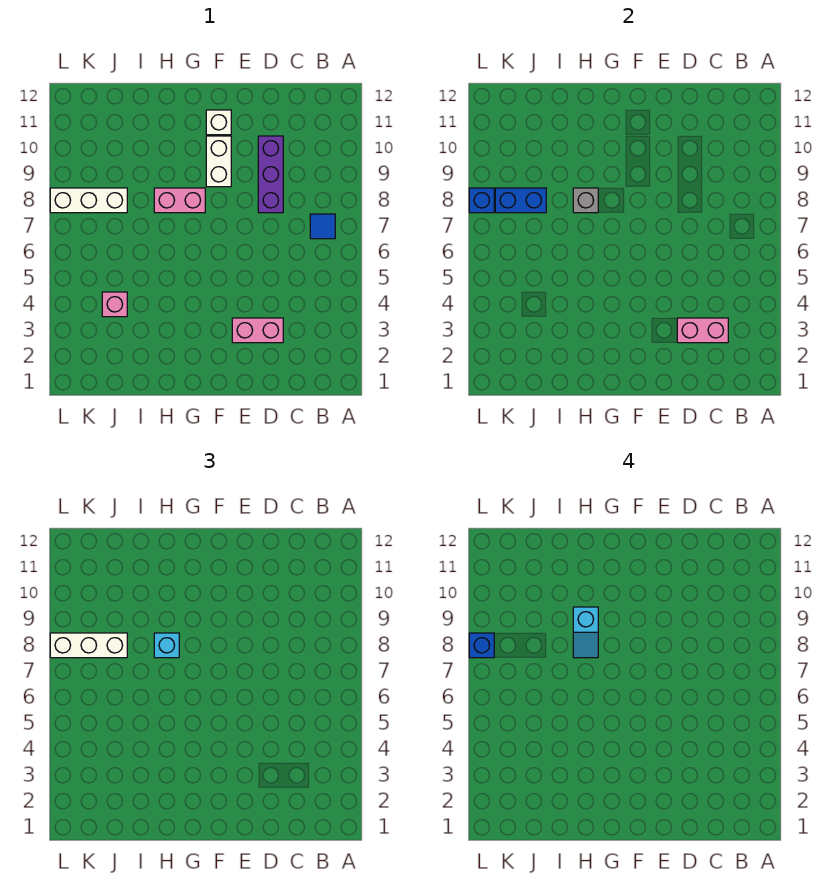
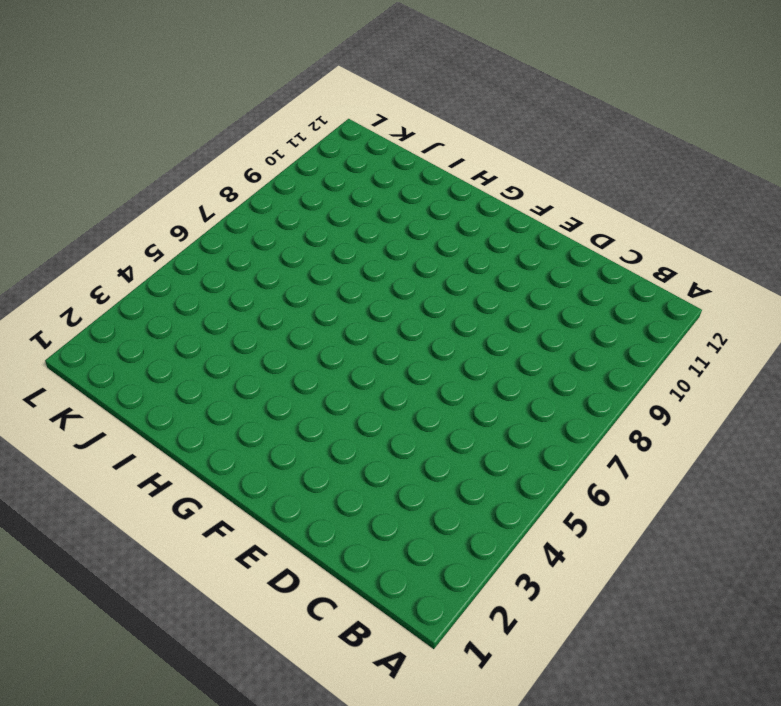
none -> blue 1x1 tile [310,214,335,239]
none -> pink 1x2 brick [232,318,283,343]
none -> purple 1x3 brick [258,136,283,213]

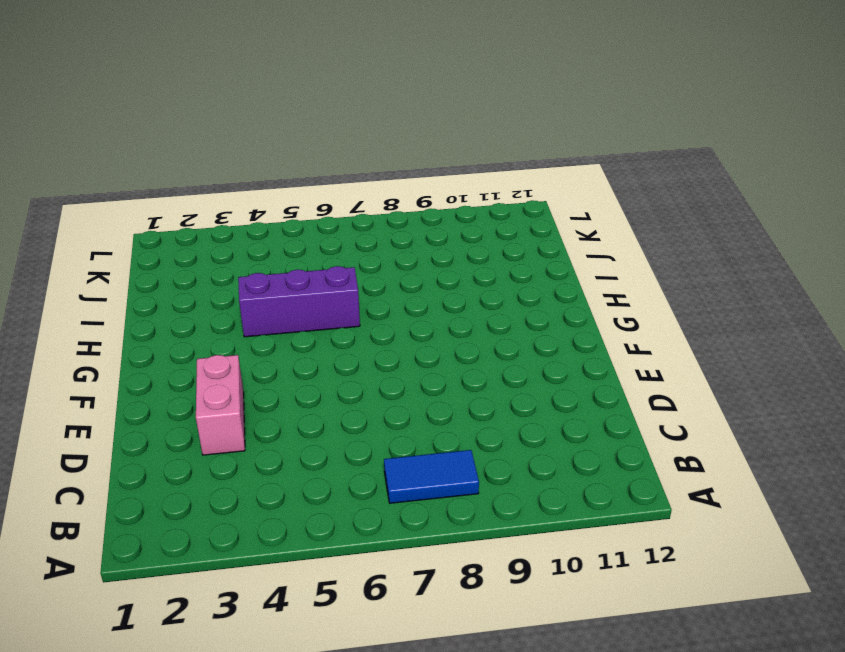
blue 1x2 tile [384,450,479,503] -> blue 1x1 tile [310,214,335,239]
purple 1x3 brick [238,266,360,337] -> purple 1x3 brick moved to [258,136,283,213]
none -> white 1x2 brick [206,136,231,187]
none -> white 1x1 brick [206,110,231,135]
none -> pink 1x2 brick [154,188,205,213]

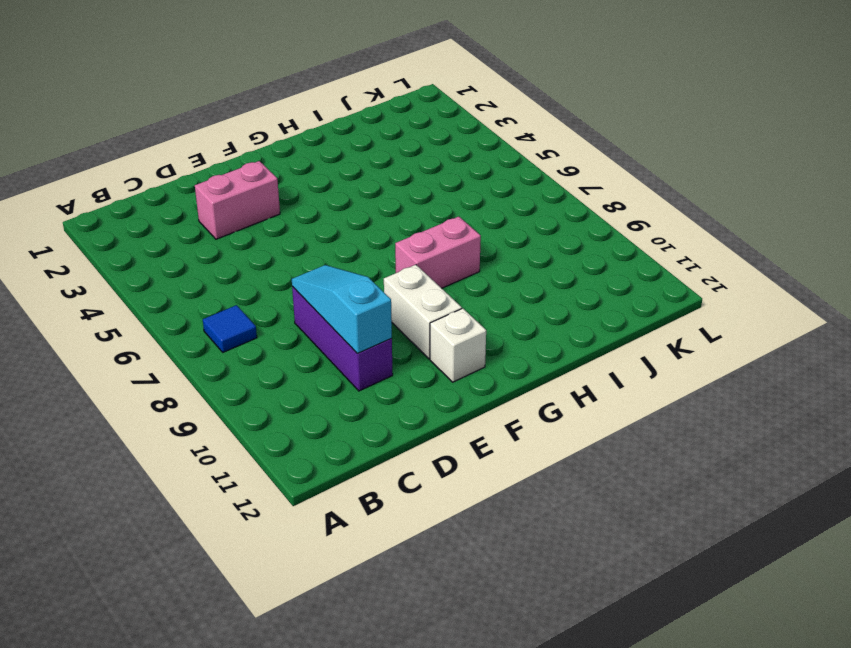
cyan 1x3 slope [292,265,392,354] -> none
none -> pink 1x1 brick [102,292,127,317]
none -> white 1x3 brick [50,188,127,213]
none -> pink 1x2 brick [677,318,728,343]

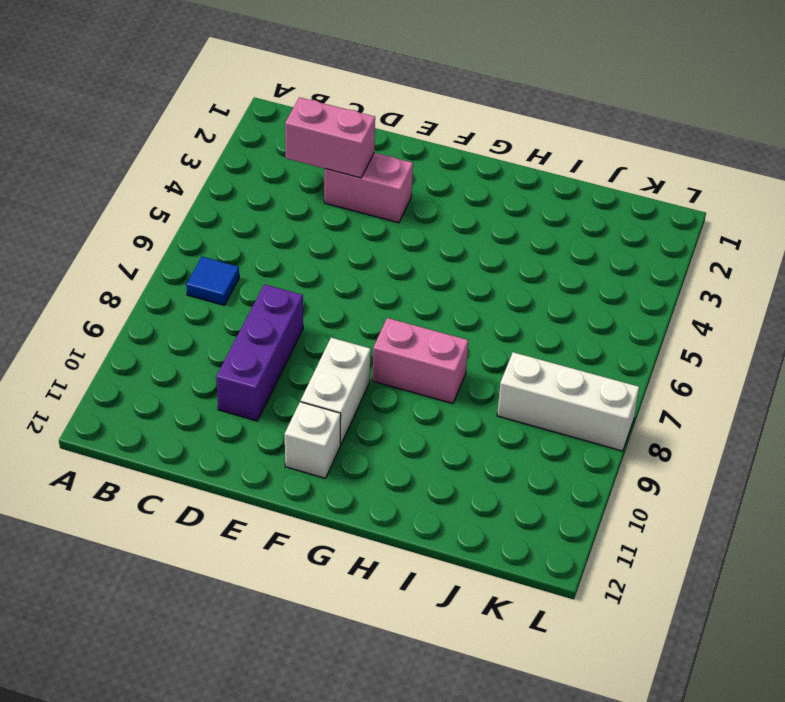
none -> pink 1x1 brick [102,292,127,317]
none -> grey 1x1 brick [573,188,598,213]
none -> blue 1x2 brick [495,188,546,213]

